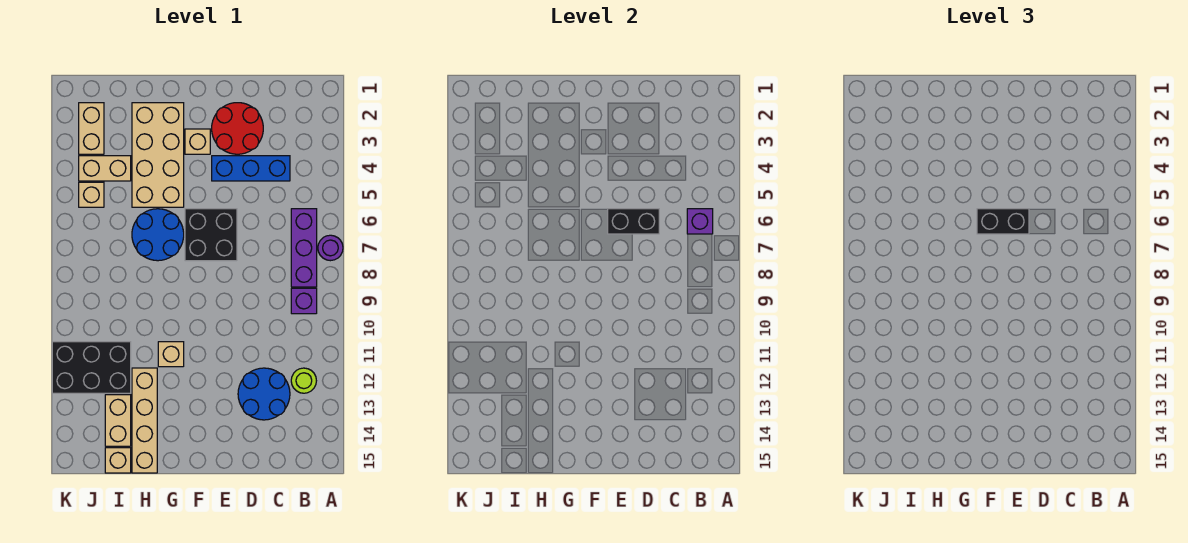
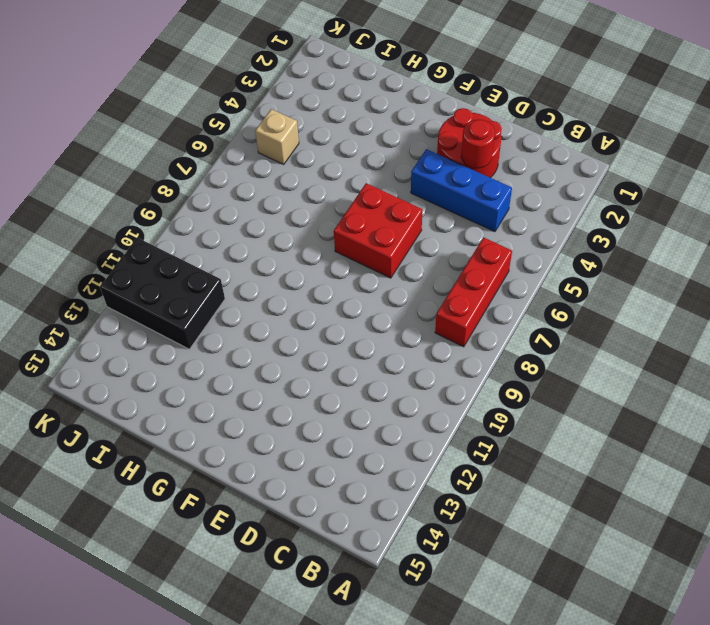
red 1x3 brick [435,237,512,347] -> purple 1x3 brick [291,209,317,287]
red 1x1 round brick [461,120,495,168] -> none
red 2x2 brick [334,183,422,278] -> black 2x2 brick [185,209,237,261]
none -> purple 1x1 round brick [318,235,343,261]
none -> purple 1x1 brick [291,288,317,314]
none -> lime 1x1 round brick [291,368,316,393]

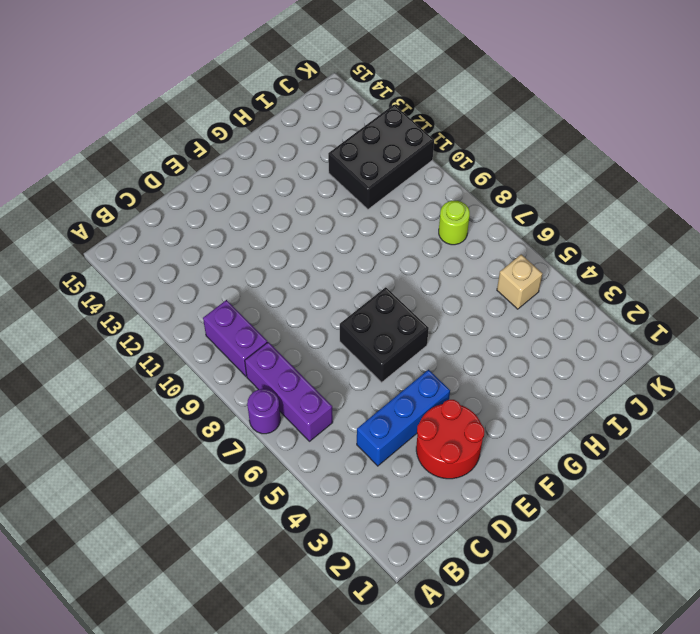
purple 1x2 brick [203,300,267,376] -> purple 1x1 brick [291,288,317,314]
lime 1x1 round brick [439,201,470,245] -> lime 1x1 round brick moved to [291,368,316,393]
none -> blue 2x2 round brick [238,368,290,420]
none -> tan 1x1 brick [185,129,210,154]
none -> tan 2x4 brick [132,103,184,207]

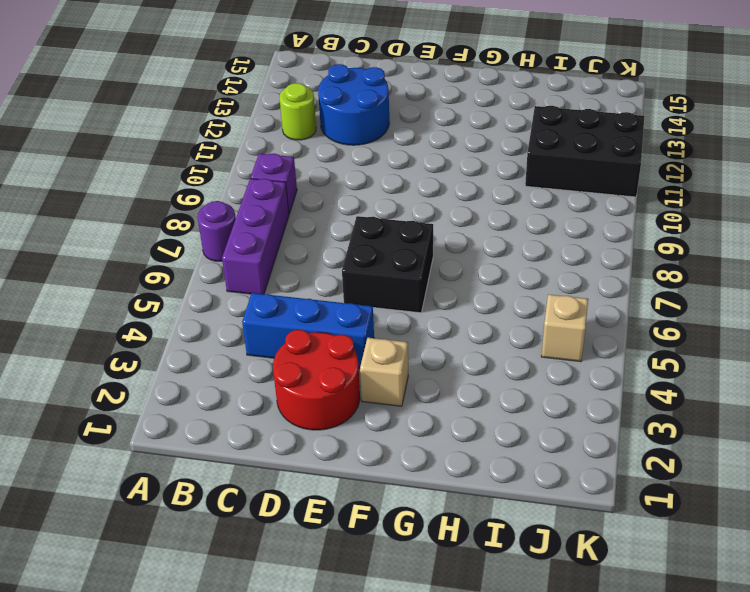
none -> tan 2x4 brick [132,103,184,207]
none -> blue 2x2 round brick [132,209,184,261]
none -> tan 1x1 brick [158,342,184,367]

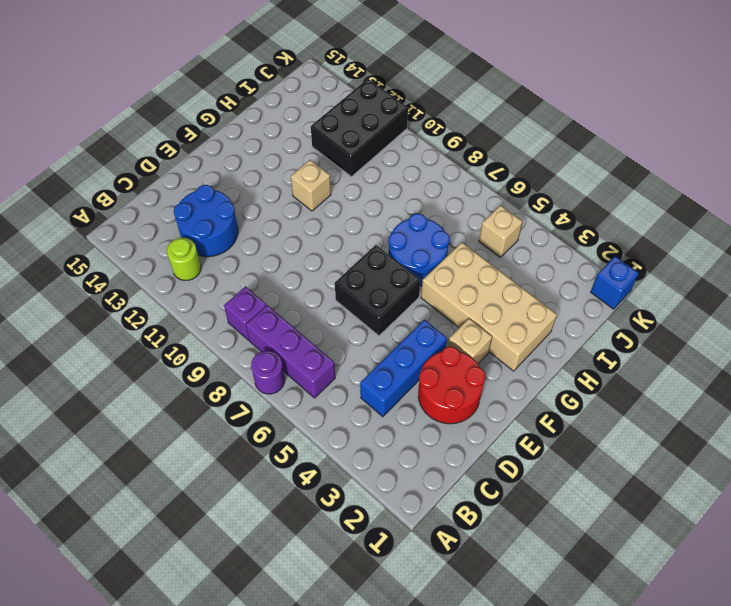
blue 1x1 brick [591,256,639,309] -> none
none -> tan 1x4 brick [132,368,157,473]
none -> tan 1x2 brick [79,156,131,181]
none -> tan 1x2 brick [105,395,131,446]

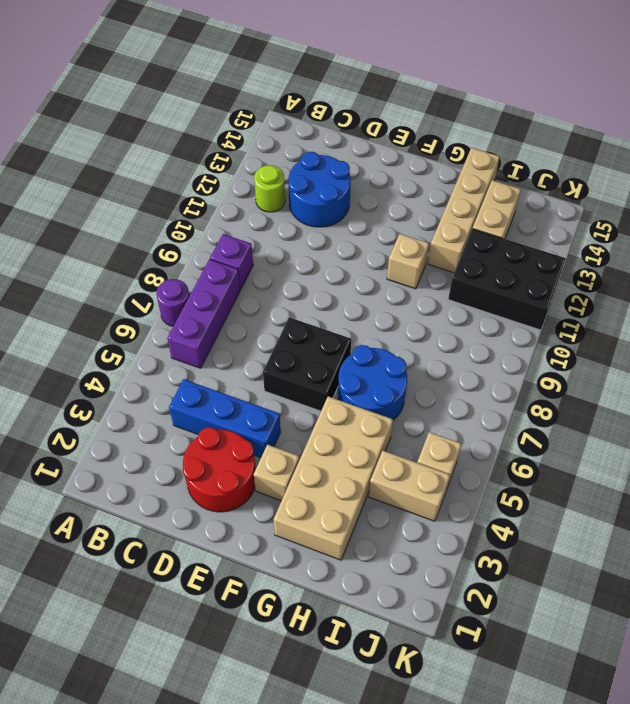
none -> tan 1x1 brick [105,448,131,473]
none -> tan 1x2 brick [79,103,104,154]
none -> purple 1x1 brick [687,209,713,234]

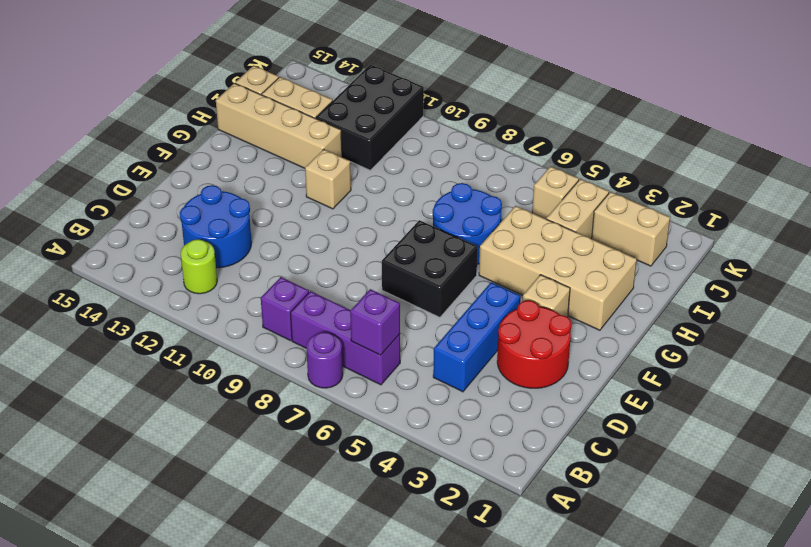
none -> black 1x2 brick [608,209,659,234]
none -> black 1x2 brick [977,209,1029,234]

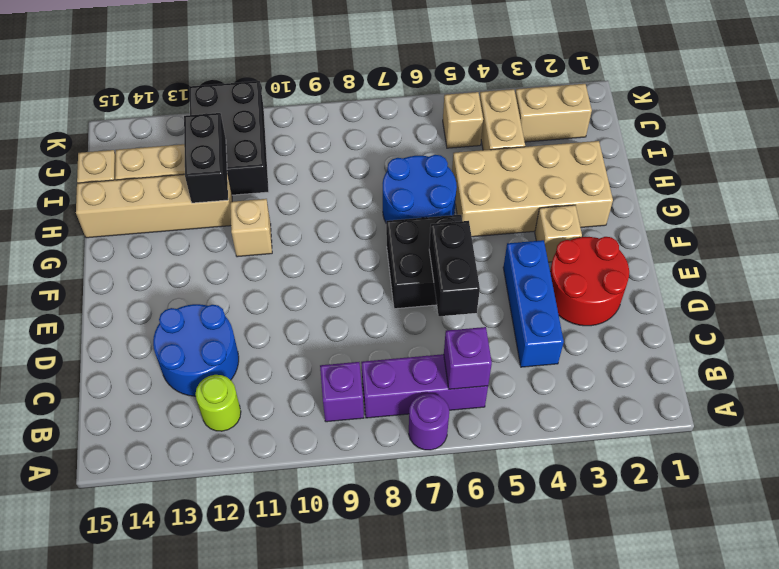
black 1x2 brick [184,113,228,203] -> black 1x2 brick moved to [977,209,1029,234]

